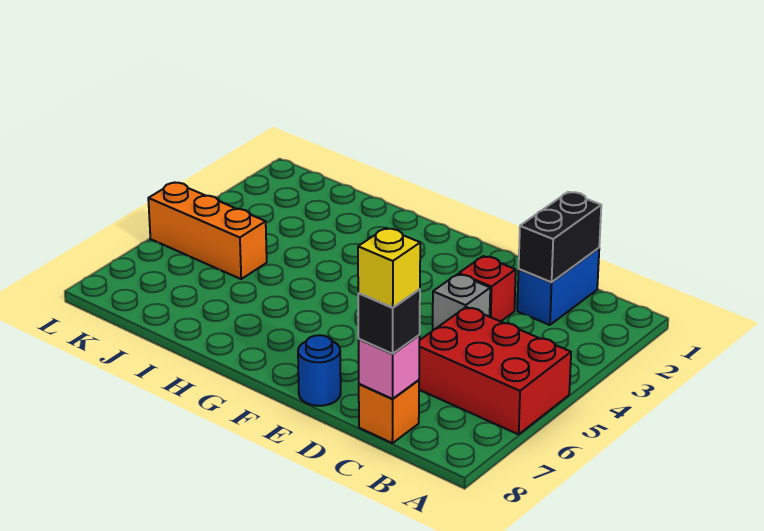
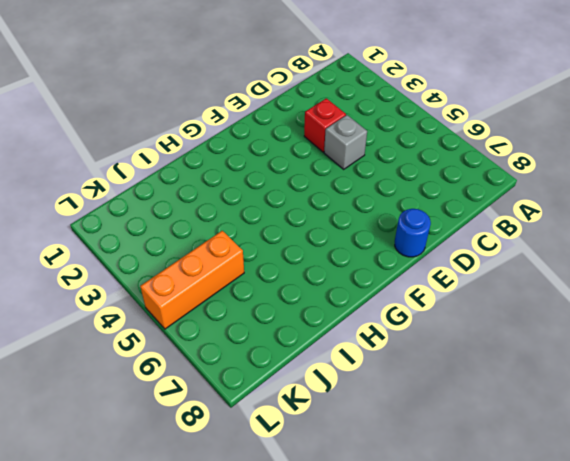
none -> red 2x3 brick [419,307,571,434]
none -> blue 1x2 brick [517,248,599,325]

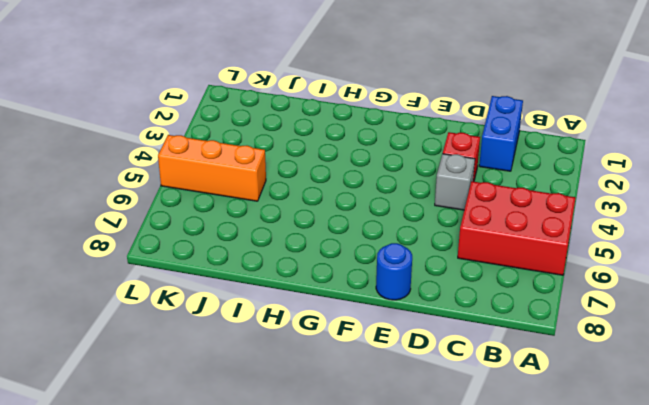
none -> orange 1x1 brick [359,380,419,443]
none -> black 1x2 brick [519,192,601,282]

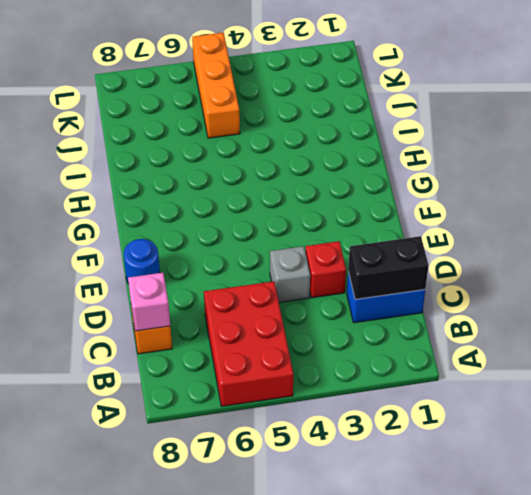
none -> black 1x1 brick [358,289,420,354]
none -> yellow 1x1 brick [358,228,420,307]

